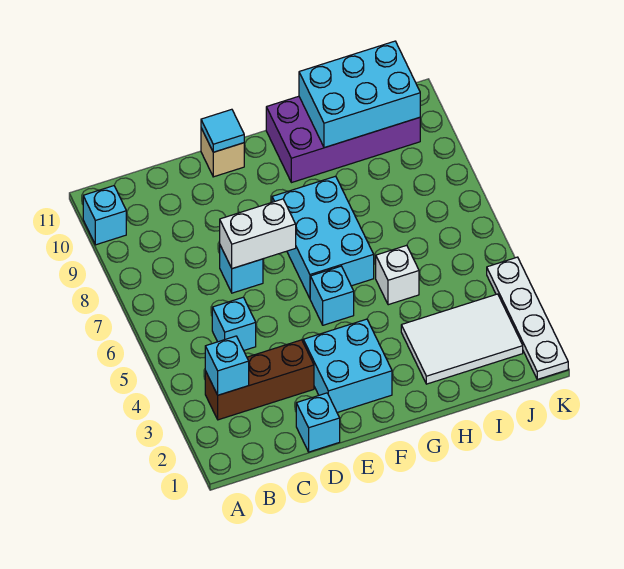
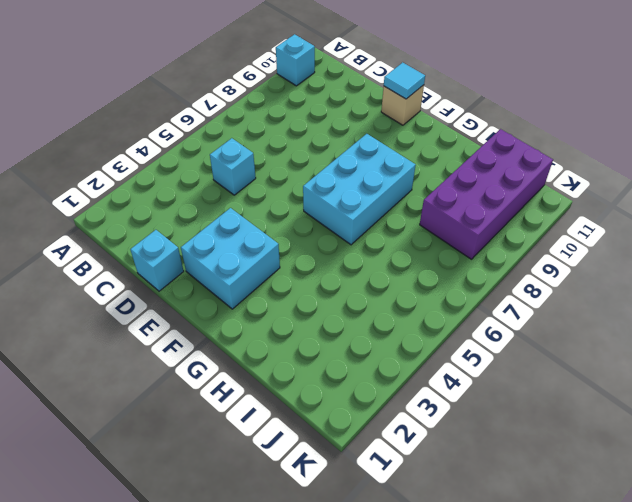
purple 2x4 brick [420,129,553,259] -> purple 2x4 brick turned to [266,96,420,183]
none -> brown 1x3 brick [205,340,314,420]
none -> cyan 1x1 brick [220,246,263,293]
none -> cyan 1x1 brick [310,266,354,325]

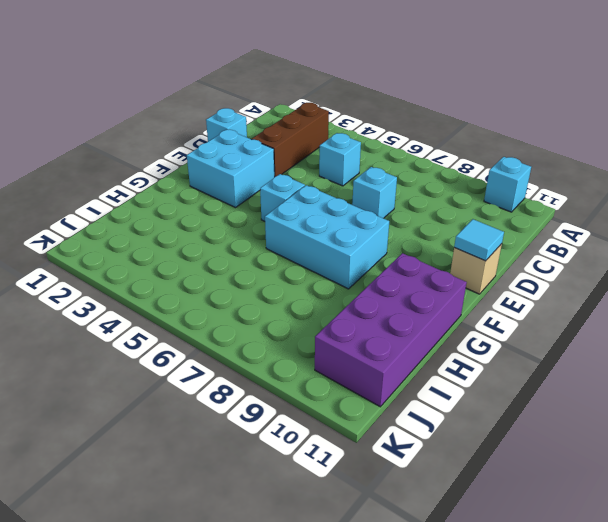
none -> white 2x3 tile [401,294,523,384]
none -> white 1x1 brick [376,245,419,305]
none -> white 1x4 plate [487,257,568,379]

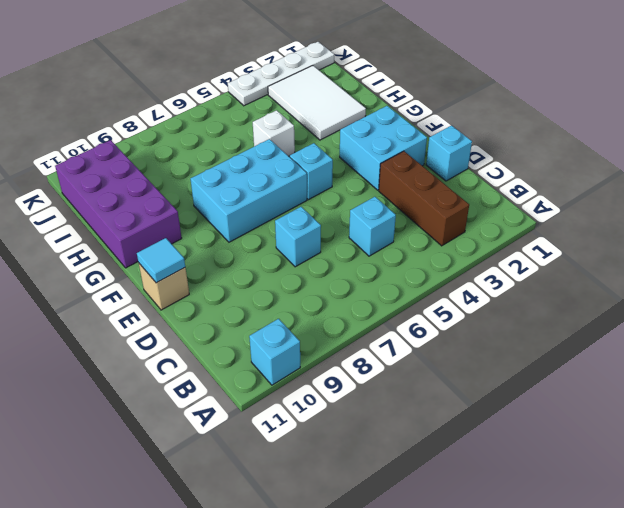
none -> cyan 1x1 brick [205,336,249,395]
none -> white 1x2 brick [220,199,296,269]
none -> cyan 2x3 brick [299,41,420,148]

